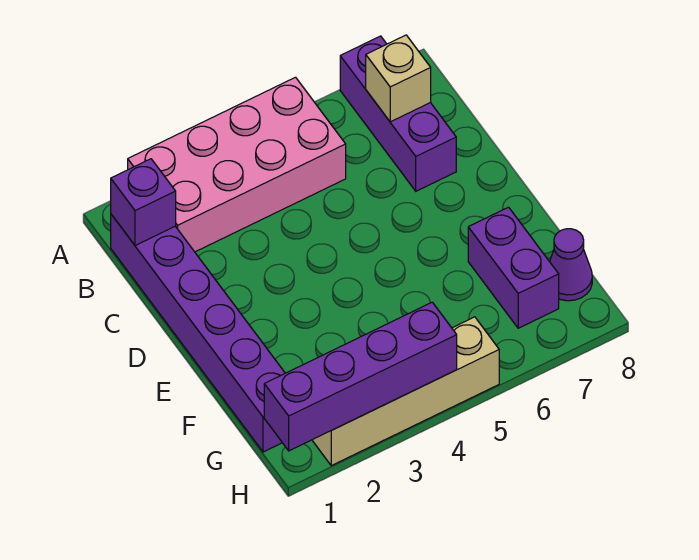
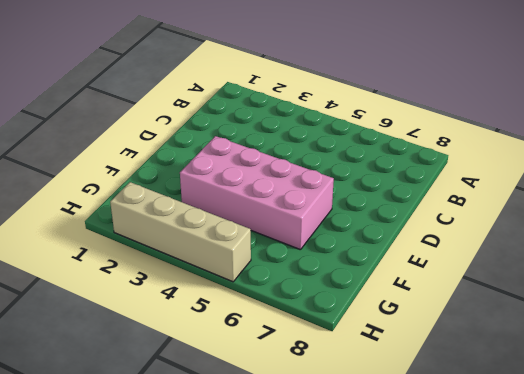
pink 2x4 brick [180,136,334,250] -> pink 2x4 brick moved to [128,77,346,252]
none -> purple 1x3 brick [340,36,456,191]
none -> purple 1x6 brick [111,214,285,452]

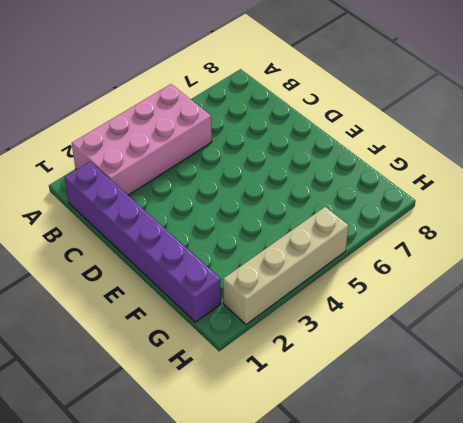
none -> purple 1x3 brick [340,36,456,191]
none -> purple 1x2 brick [468,207,559,328]

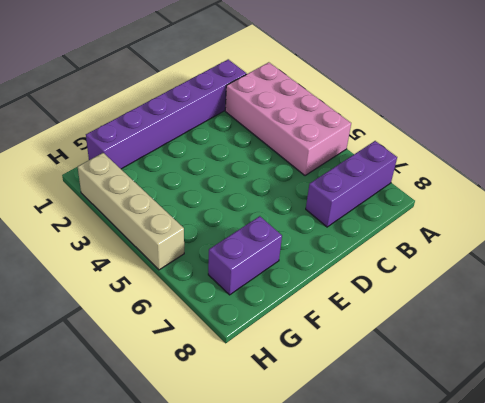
none -> purple 1x1 cone [550,229,592,301]
none -> purple 1x1 brick [111,159,176,246]

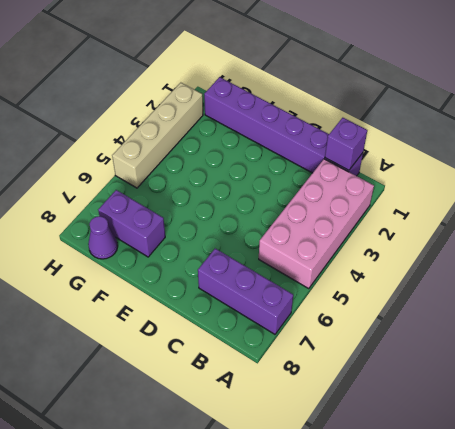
none -> tan 1x1 brick [366,35,431,122]
none -> purple 1x4 brick [264,302,457,451]

